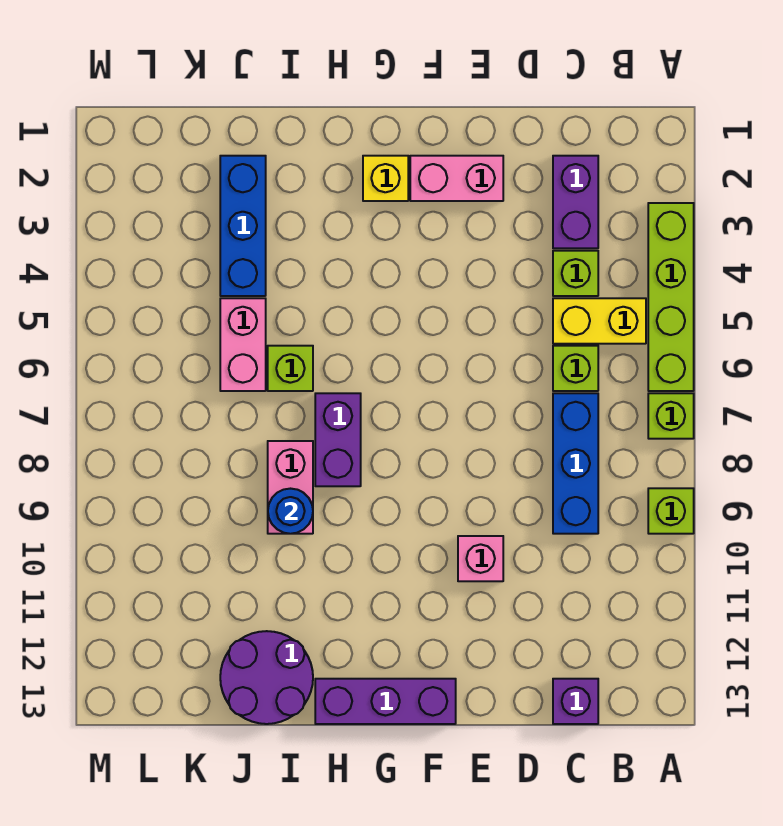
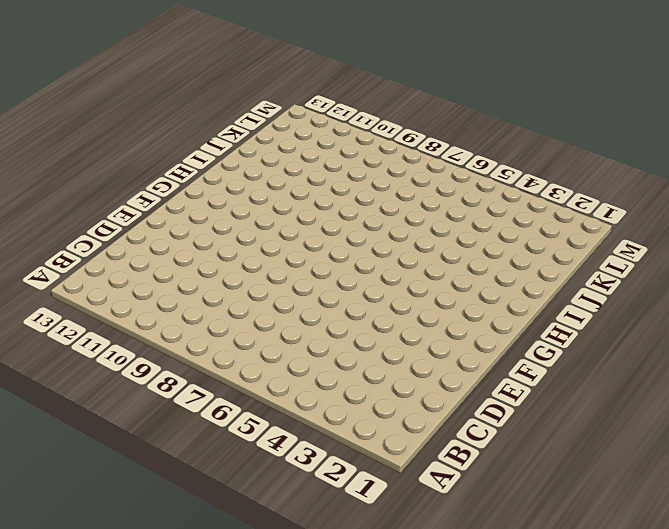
none -> lime 1x4 brick [648,203,694,391]
none -> lime 1x1 brick [648,393,694,439]
none -> lime 1x1 brick [648,488,694,534]

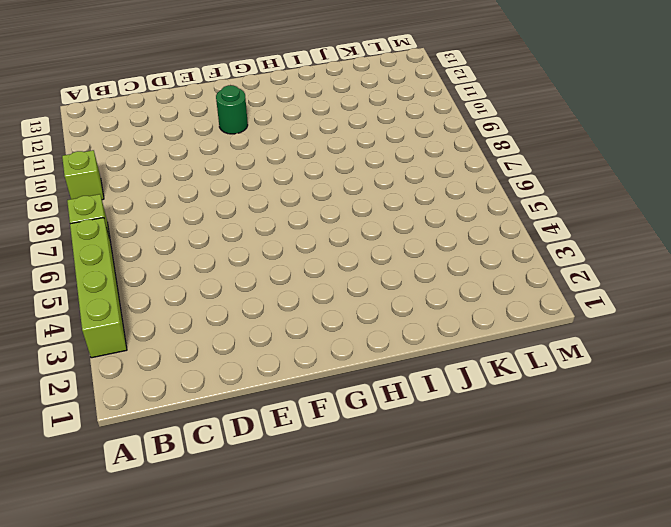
green 1x1 round brick [216,85,248,134] -> none
none -> yellow 1x2 brick [553,298,646,344]
none -> purple 1x2 brick [553,156,598,248]
none -> lime 1x1 brick [553,251,598,296]

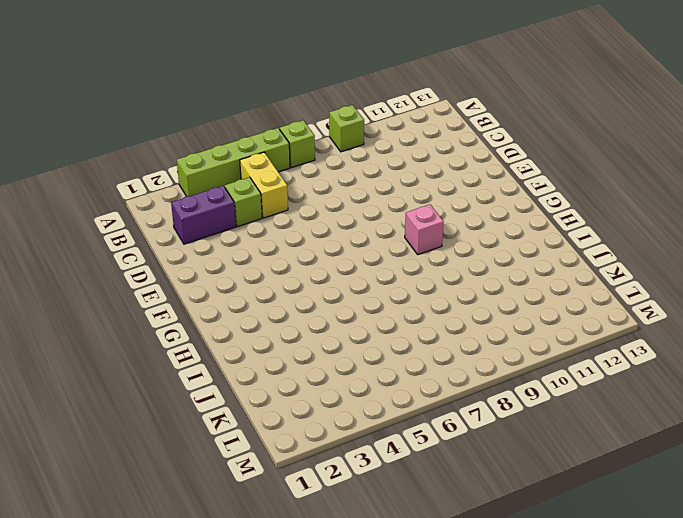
pink 1x1 brick [405,204,444,255] -> pink 1x1 brick moved to [458,536,503,581]
none -> lime 1x1 brick [553,346,598,391]
none -> blue 1x3 brick [553,393,598,534]
none -> purple 1x1 brick [553,679,598,724]

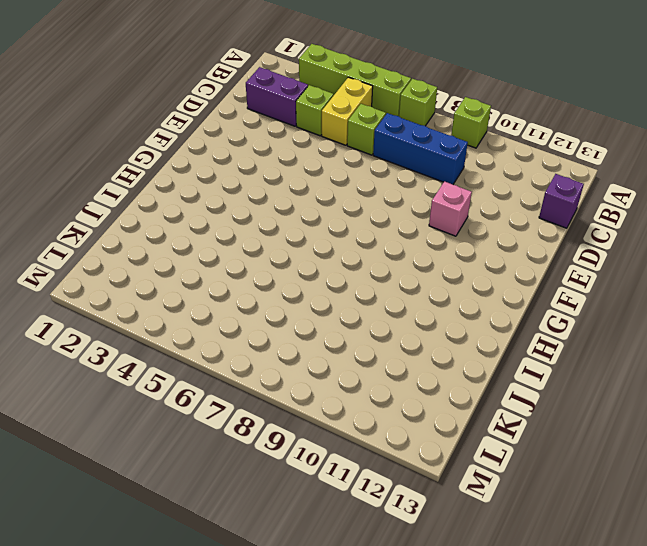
none -> pink 1x2 brick [410,156,503,201]
none -> purple 1x3 brick [315,679,456,724]
none -> yellow 1x1 brick [363,156,408,201]

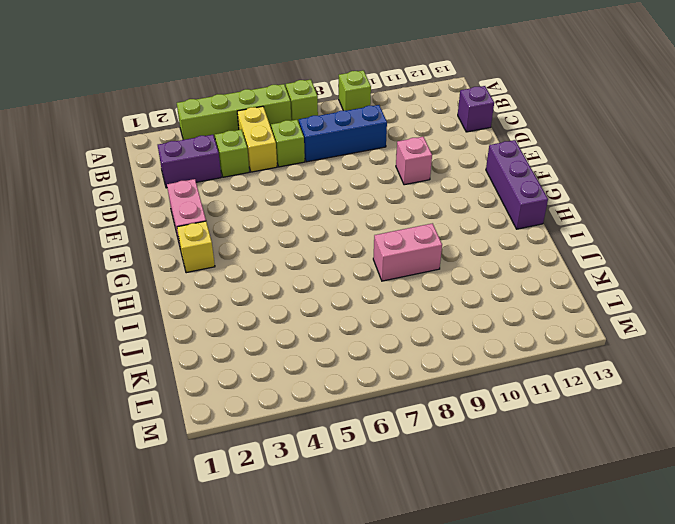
none -> purple 1x2 brick [315,393,361,486]
none -> lime 1x1 brick [268,346,313,391]
none -> purple 2x2 round brick [220,631,313,724]

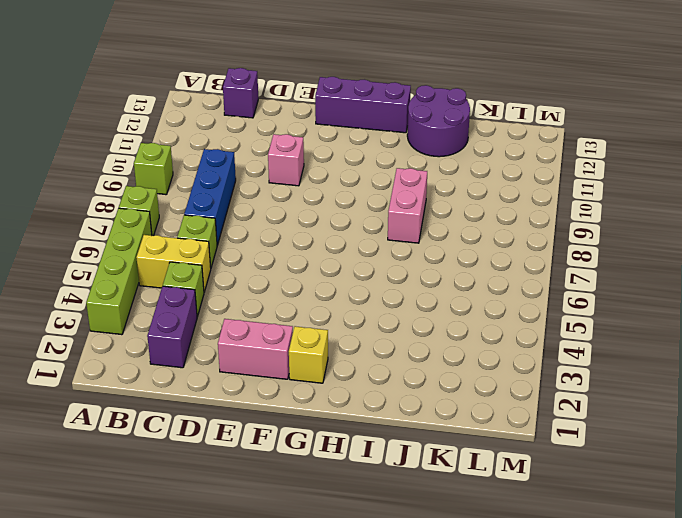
none -> purple 1x2 brick [315,393,361,486]
none -> lime 1x1 brick [268,346,313,391]
none -> blue 1x3 brick [220,156,266,296]

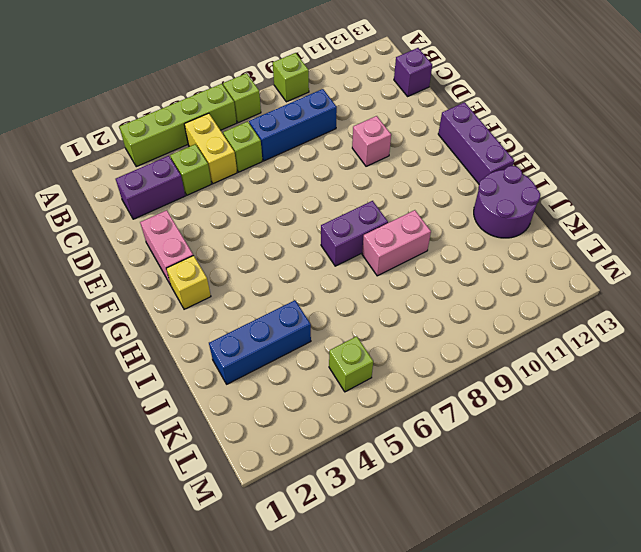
lime 1x1 brick [329,336,373,392] -> lime 1x1 brick moved to [268,346,313,391]
none -> pink 1x2 brick [220,298,266,391]
none -> blue 1x1 round brick [268,489,313,534]

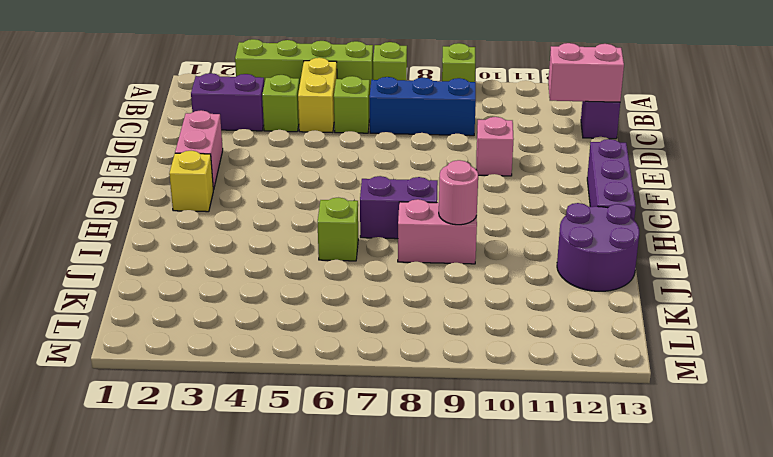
pink 1x2 brick [548,43,624,102] -> pink 1x2 brick moved to [220,298,266,391]
pink 1x1 round brick [439,160,478,225] -> blue 1x1 round brick [268,489,313,534]
none -> blue 1x3 brick [220,156,266,296]

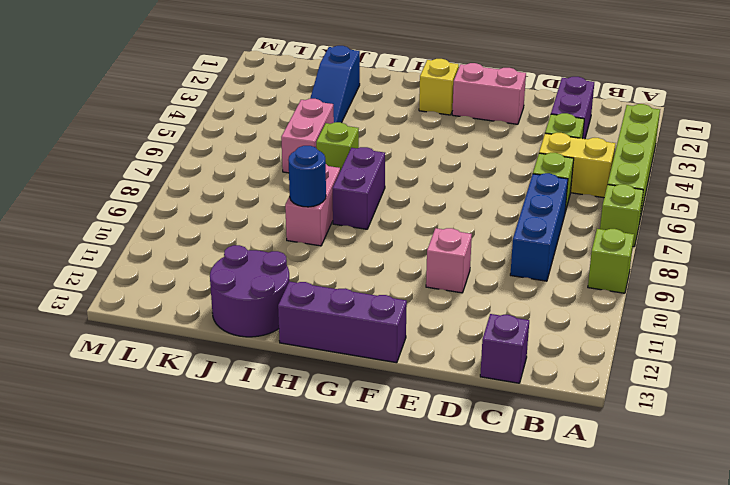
blue 1x3 slope [310,46,360,123] -> blue 1x3 brick [220,156,266,296]

